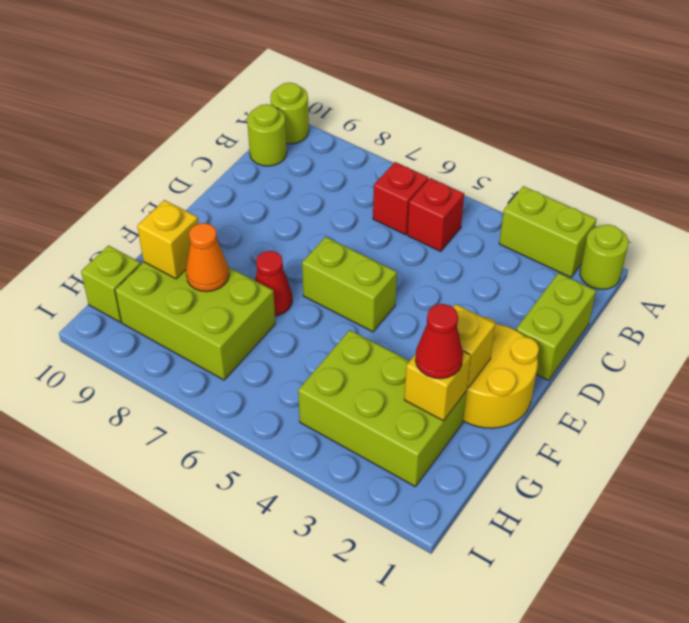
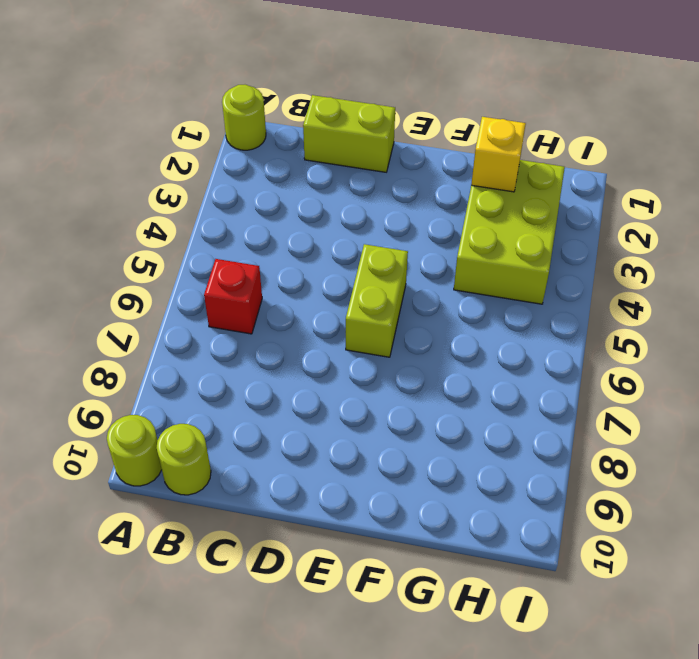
none -> lime 1x2 brick [499,186,596,277]
none -> red 1x1 brick [407,178,464,252]
none -> yellow 2x2 round brick [463,317,539,428]

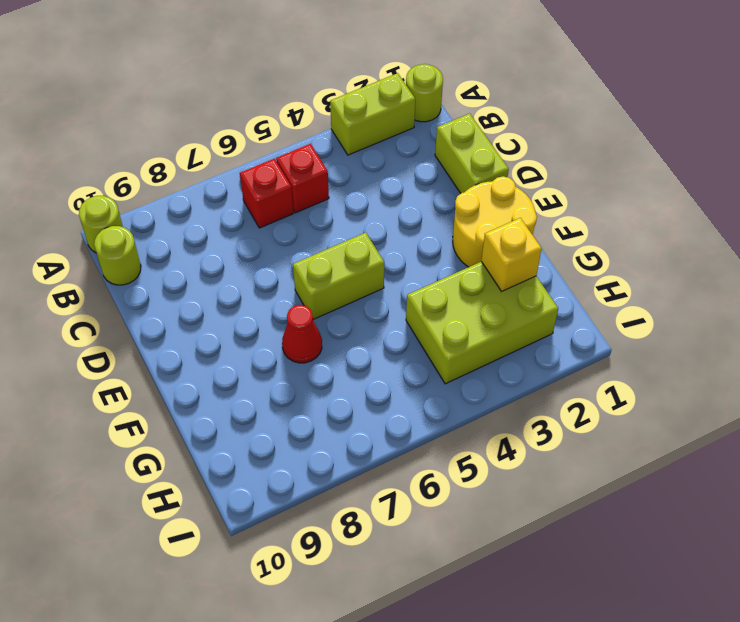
none -> lime 2x3 brick [115,262,275,380]
none -> lime 1x1 brick [81,246,141,322]
none -> yellow 1x1 brick [453,304,495,388]

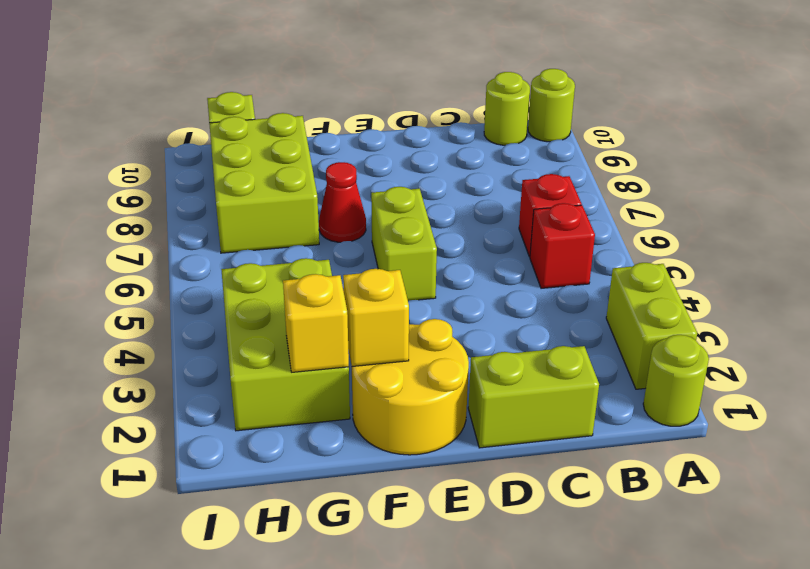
none -> orange 1x1 cone [186,223,229,292]
none -> yellow 1x1 brick [137,200,199,279]
none -> red 1x1 cone [415,304,463,379]

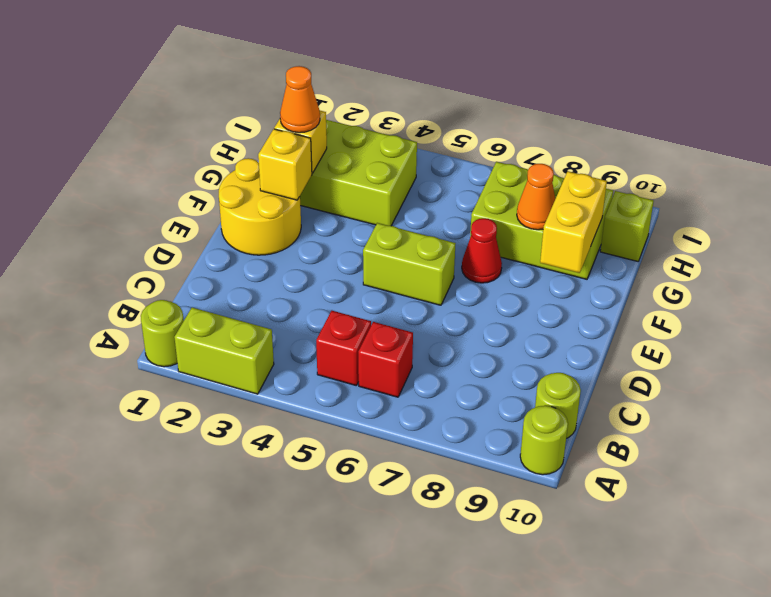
yellow 1x2 brick [540,171,607,273] -> yellow 1x1 brick [137,200,199,279]
orange 1x1 cone [280,66,320,133] -> red 1x1 cone [415,304,463,379]
none -> lime 1x2 brick [516,273,596,380]

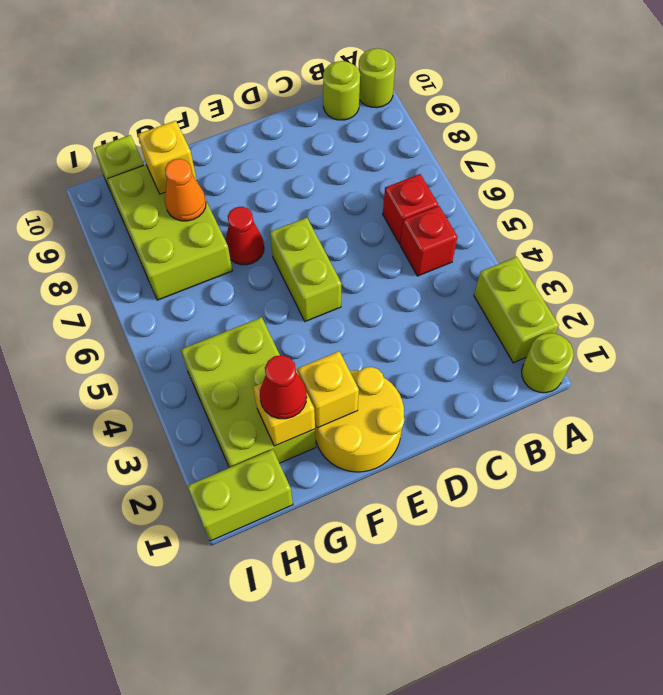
lime 1x2 brick [187,449,293,541] -> lime 1x2 brick moved to [516,273,596,380]

